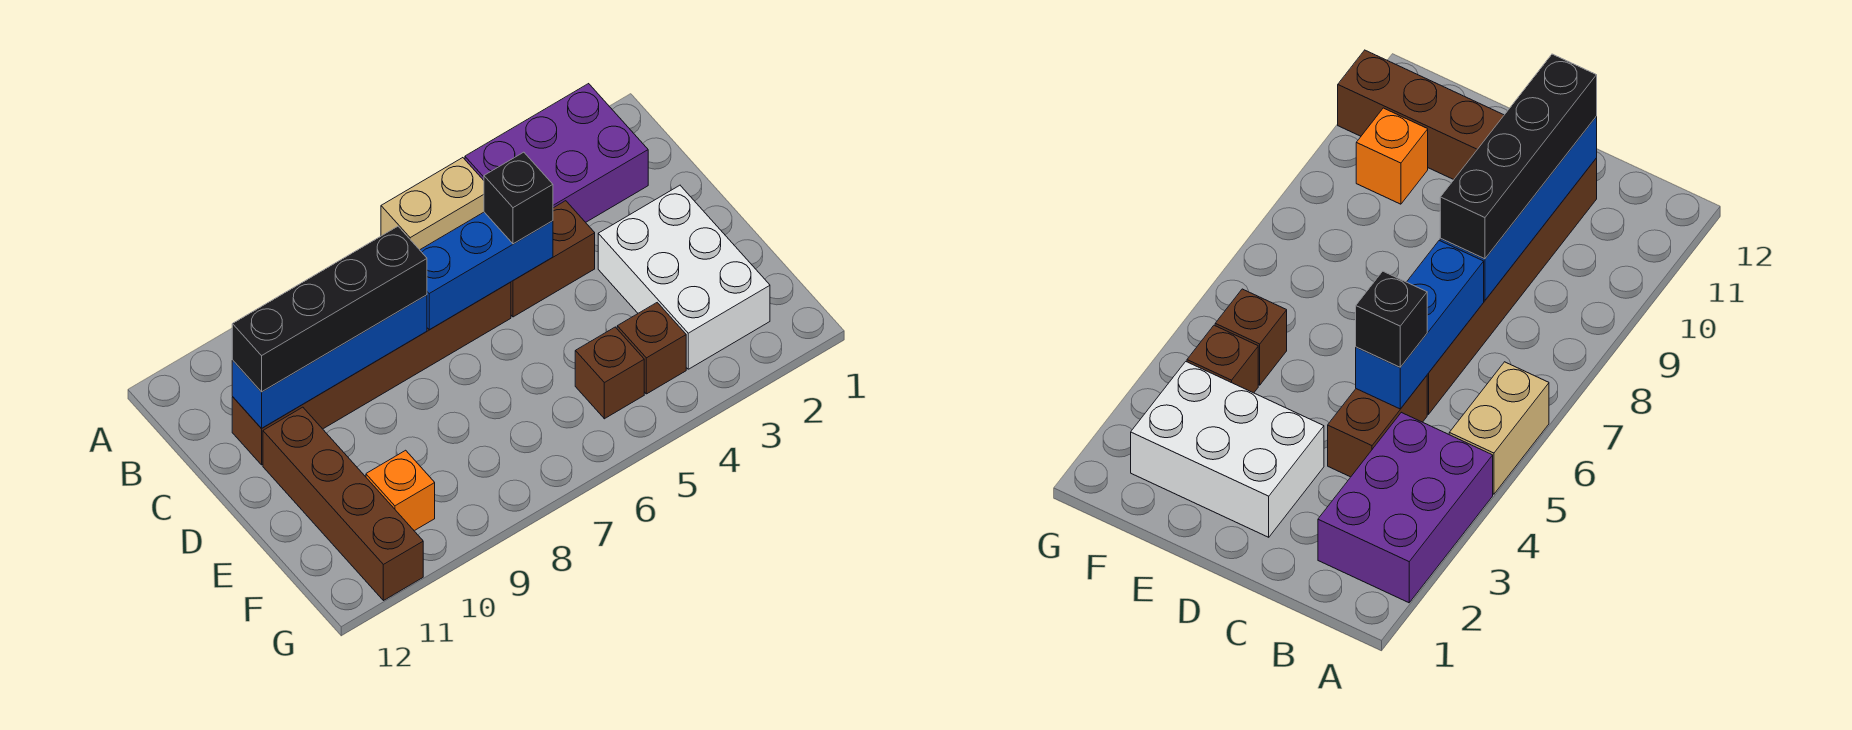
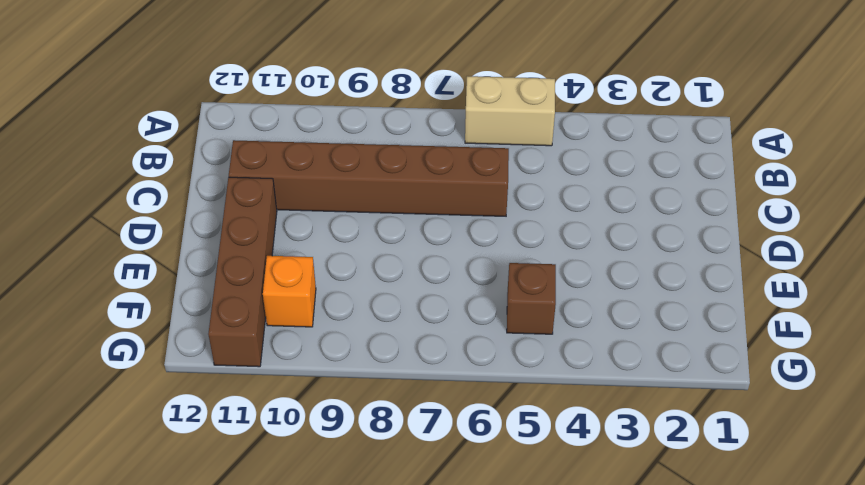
none -> purple 2x3 brick [465,84,648,222]
none -> brown 1x2 brick [511,201,595,317]
none -> white 2x3 brick [598,185,770,369]

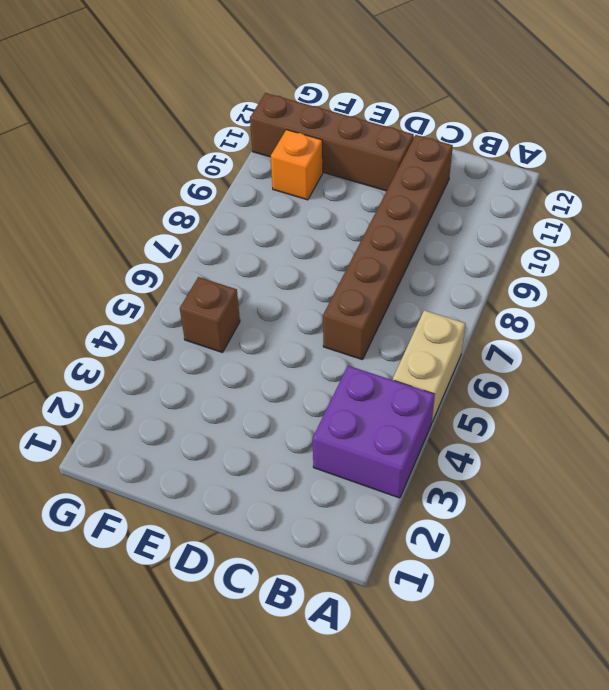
purple 2x2 brick [313,366,435,498] -> purple 2x3 brick [465,84,648,222]
none -> brown 1x2 brick [511,201,595,317]
none -> white 2x3 brick [598,185,770,369]
none -> brown 1x1 brick [617,303,686,394]

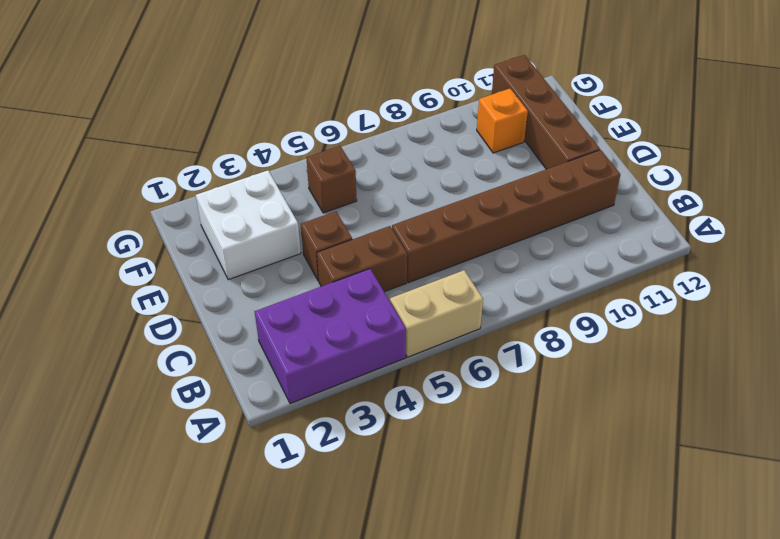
brown 1x1 brick [301,211,352,281] -> brown 1x1 brick moved to [617,303,686,394]
white 2x2 brick [196,170,301,280] -> white 2x3 brick [598,185,770,369]
none -> blue 1x3 brick [420,212,553,330]
none -> blue 1x4 brick [232,295,427,429]
none -> black 1x1 brick [484,152,553,244]

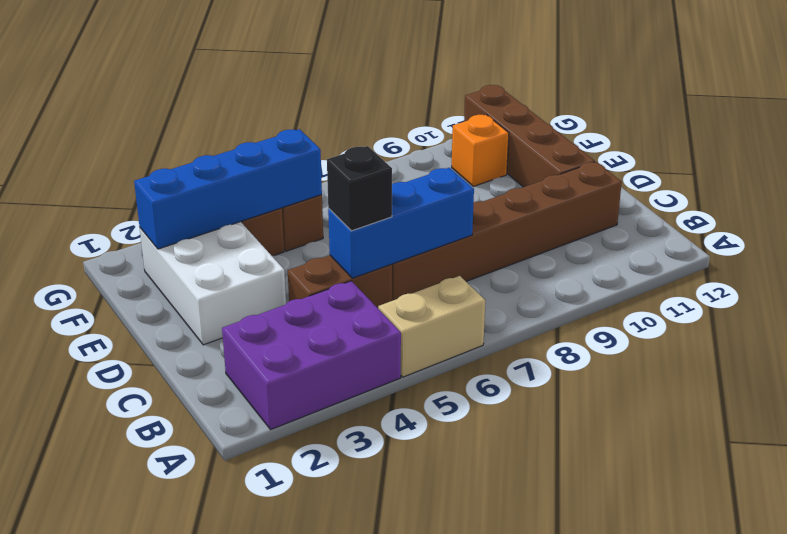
blue 1x4 brick [134,129,322,249] -> blue 1x4 brick moved to [232,295,427,429]
none -> black 1x4 brick [232,226,427,392]

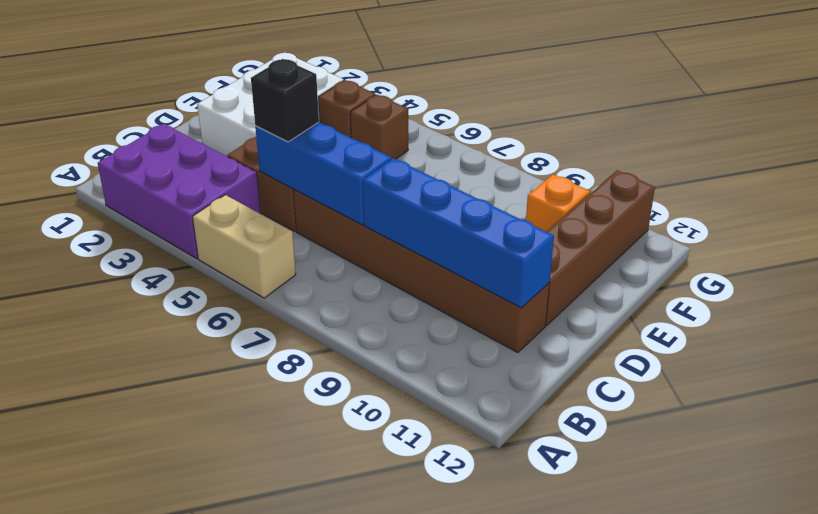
none -> black 1x4 brick [232,226,427,392]

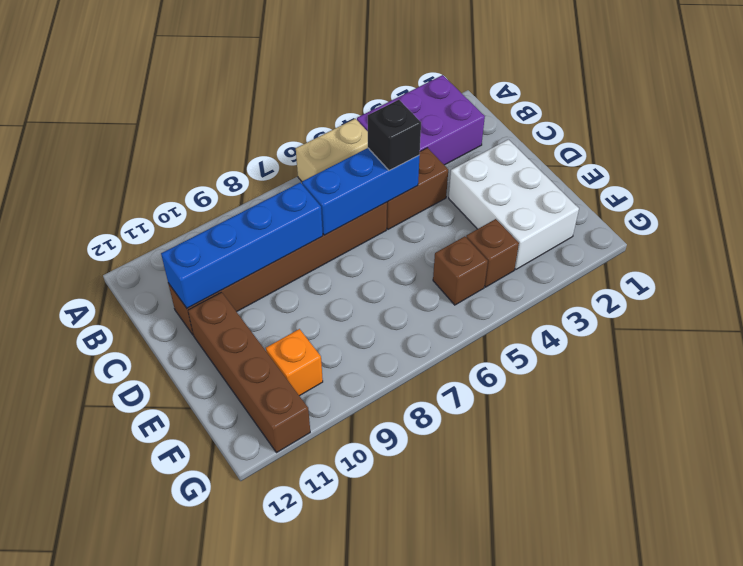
none -> black 1x4 brick [232,226,427,392]

